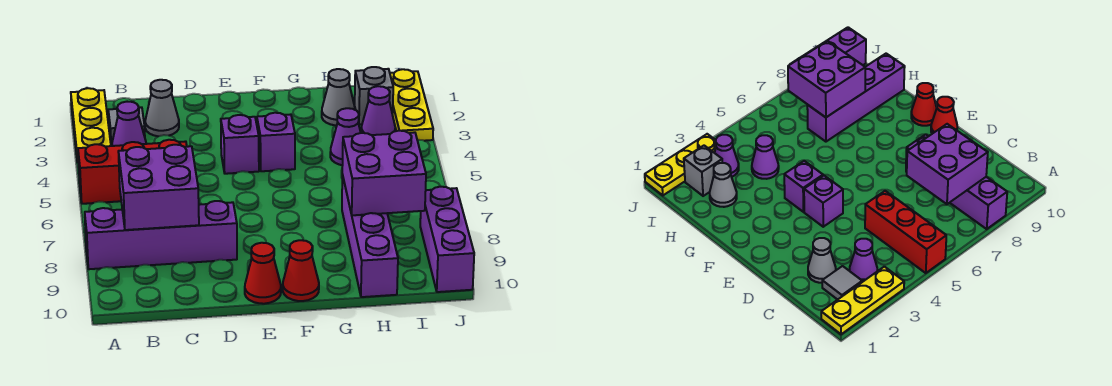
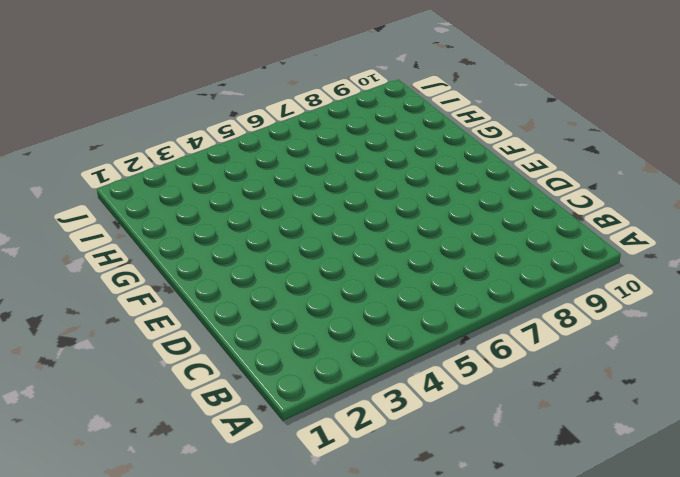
none -> yellow 1x3 plate [71,88,111,162]
none -> red 1x3 brick [78,140,187,204]
none -> purple 1x4 brick [85,201,237,269]

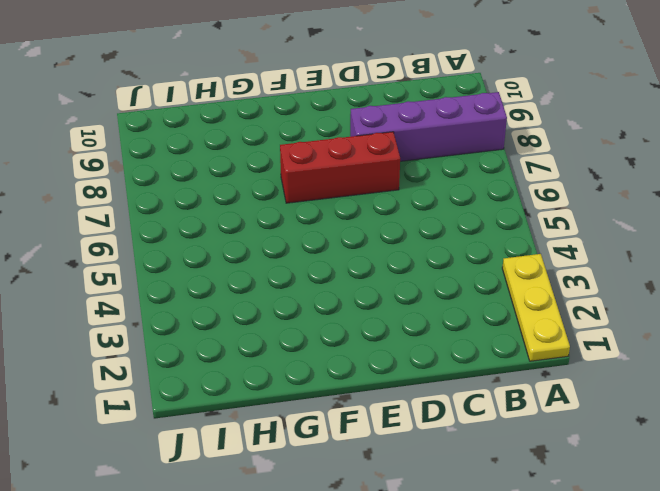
red 1x3 brick [280,132,400,203] -> red 1x3 brick moved to [78,140,187,204]
none -> grey 1x1 tile [108,107,145,140]
none -> purple 1x1 cone [112,102,146,146]
none -> grey 1x1 cone [145,80,179,136]

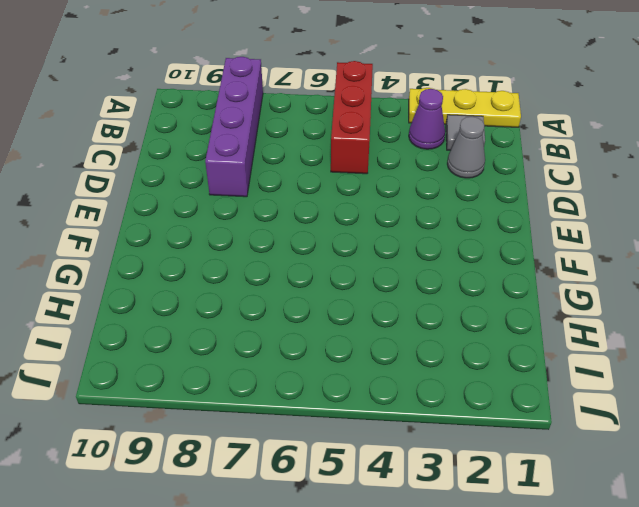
none -> purple 1x1 brick [221,115,259,174]
none -> red 1x1 cone [245,243,281,304]
none -> purple 1x1 brick [257,113,295,171]

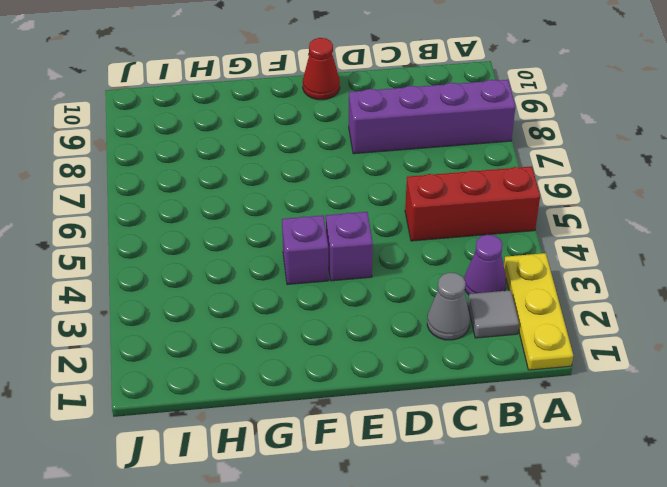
none -> red 1x1 cone [283,240,319,301]
none -> grey 1x1 cone [322,69,355,126]
none -> purple 1x1 cone [330,108,361,165]

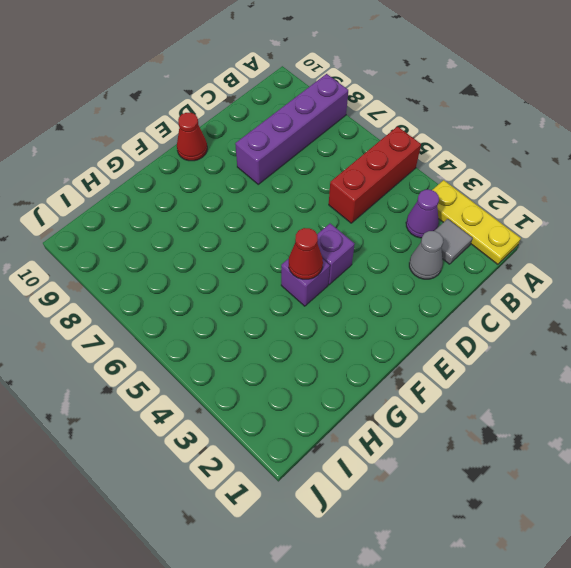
red 1x1 cone [289,228,323,279] -> red 1x1 cone moved to [283,240,319,301]
none -> grey 1x1 cone [322,69,355,126]
none -> purple 1x1 cone [330,108,361,165]
none -> purple 1x4 brick [342,175,398,297]

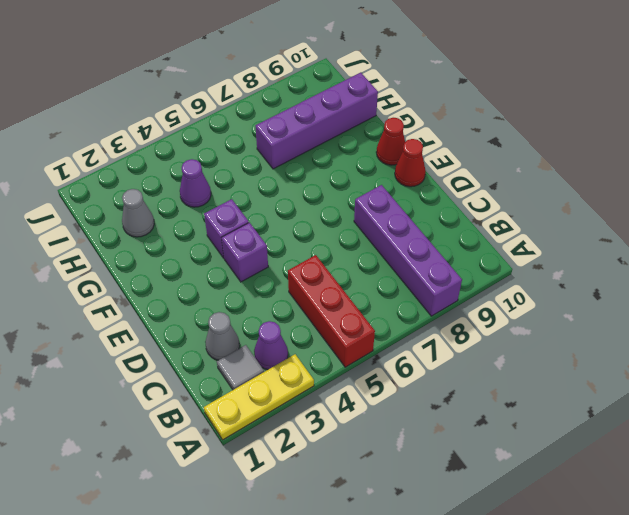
none -> grey 1x1 brick [355,67,393,124]
none -> purple 1x1 cone [361,86,395,135]
none -> yellow 1x3 plate [390,69,433,141]

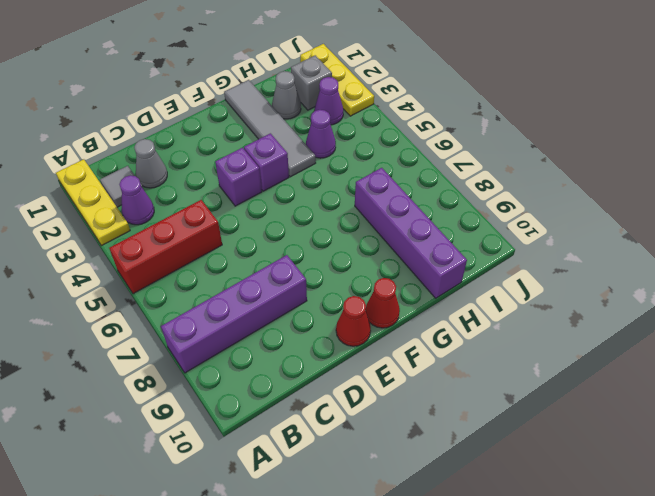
grey 1x4 tile [224,80,316,177] -> none
none -> purple 1x3 brick [420,187,474,292]
none -> purple 2x2 brick [118,145,199,230]
none -> purple 2x2 brick [342,131,426,215]

